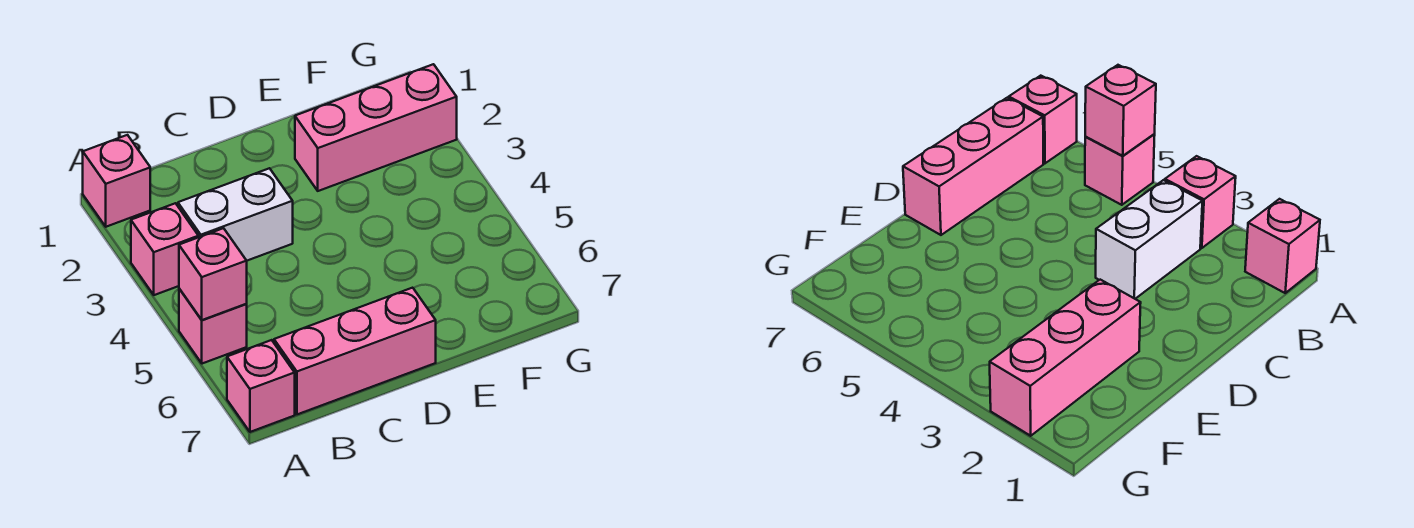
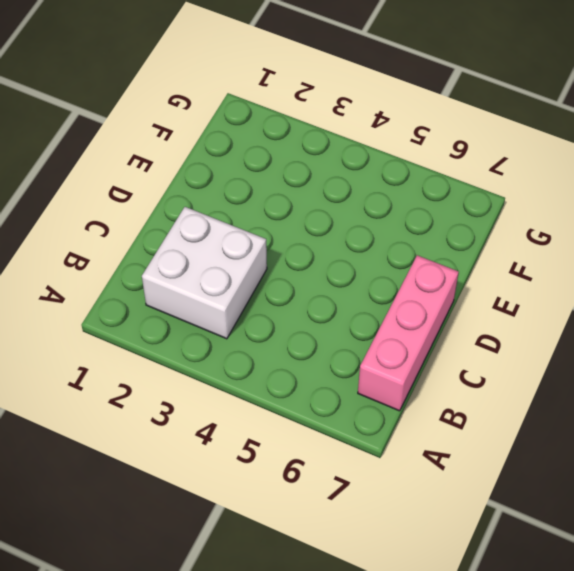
white 2x2 brick [142,207,267,339] -> white 1x2 brick [178,168,293,261]
none -> pink 1x1 brick [83,135,150,227]
none -> pink 1x1 brick [131,203,199,295]

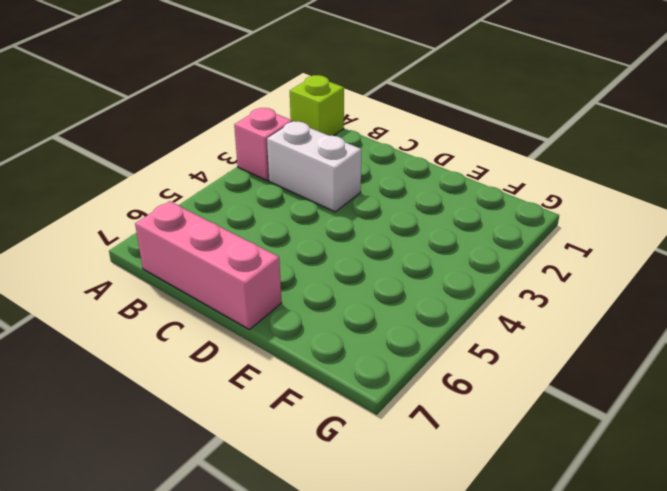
lime 1x1 brick [290,75,344,136] -> pink 1x1 brick [83,135,150,227]
none -> pink 1x1 brick [179,289,247,364]
none -> pink 1x1 brick [227,340,295,432]

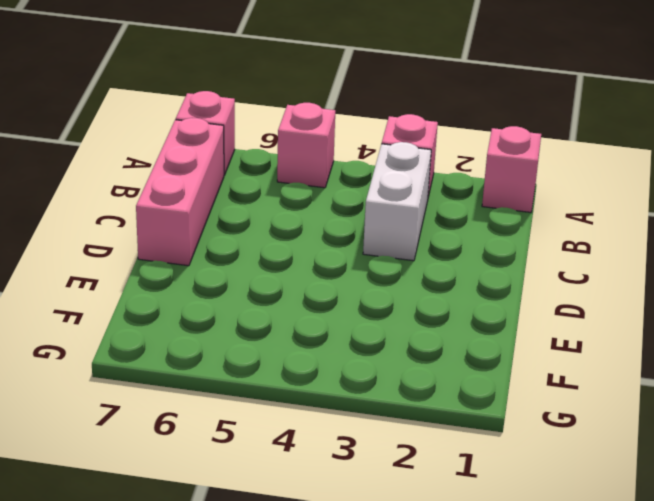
none -> pink 1x3 brick [295,64,457,191]
none -> pink 1x1 brick [179,228,247,320]

